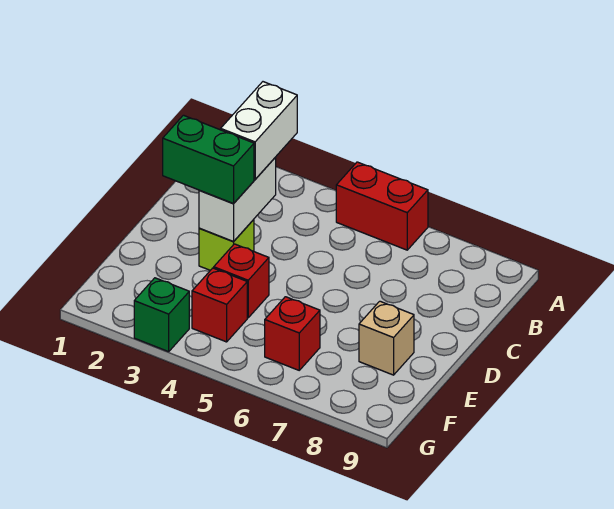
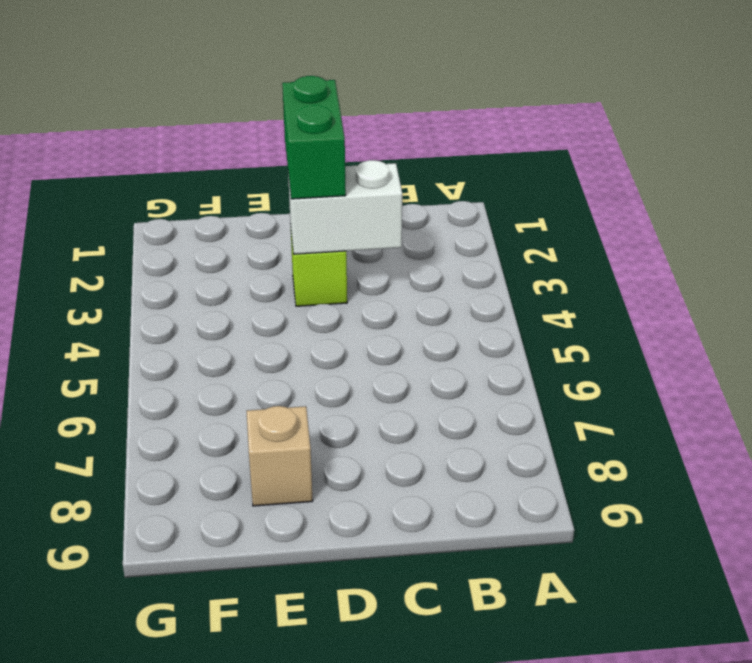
none -> red 1x2 brick [336,162,428,250]
none -> red 1x1 brick [214,244,269,318]

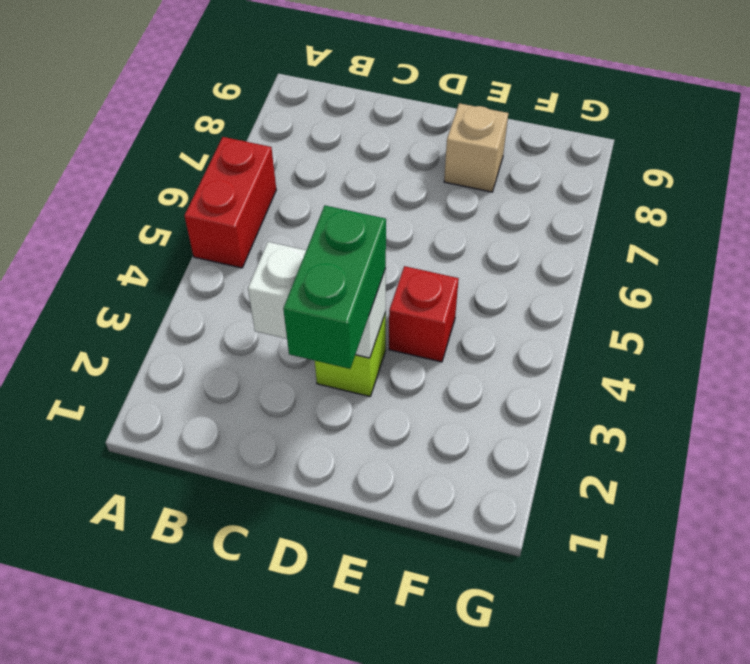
none -> red 1x1 brick [192,268,247,342]
none -> red 1x1 brick [265,297,320,370]

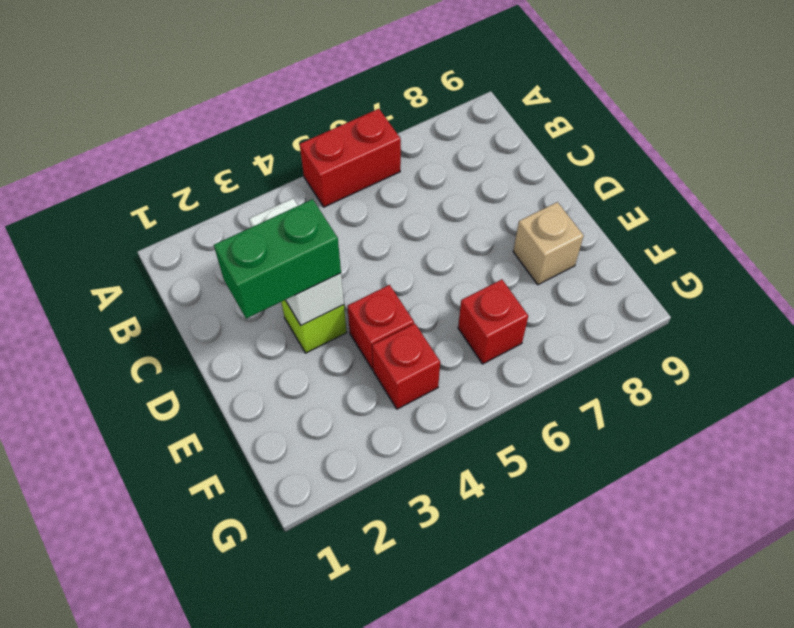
none -> green 1x1 brick [134,278,189,352]
none -> white 1x2 brick [221,82,297,179]

